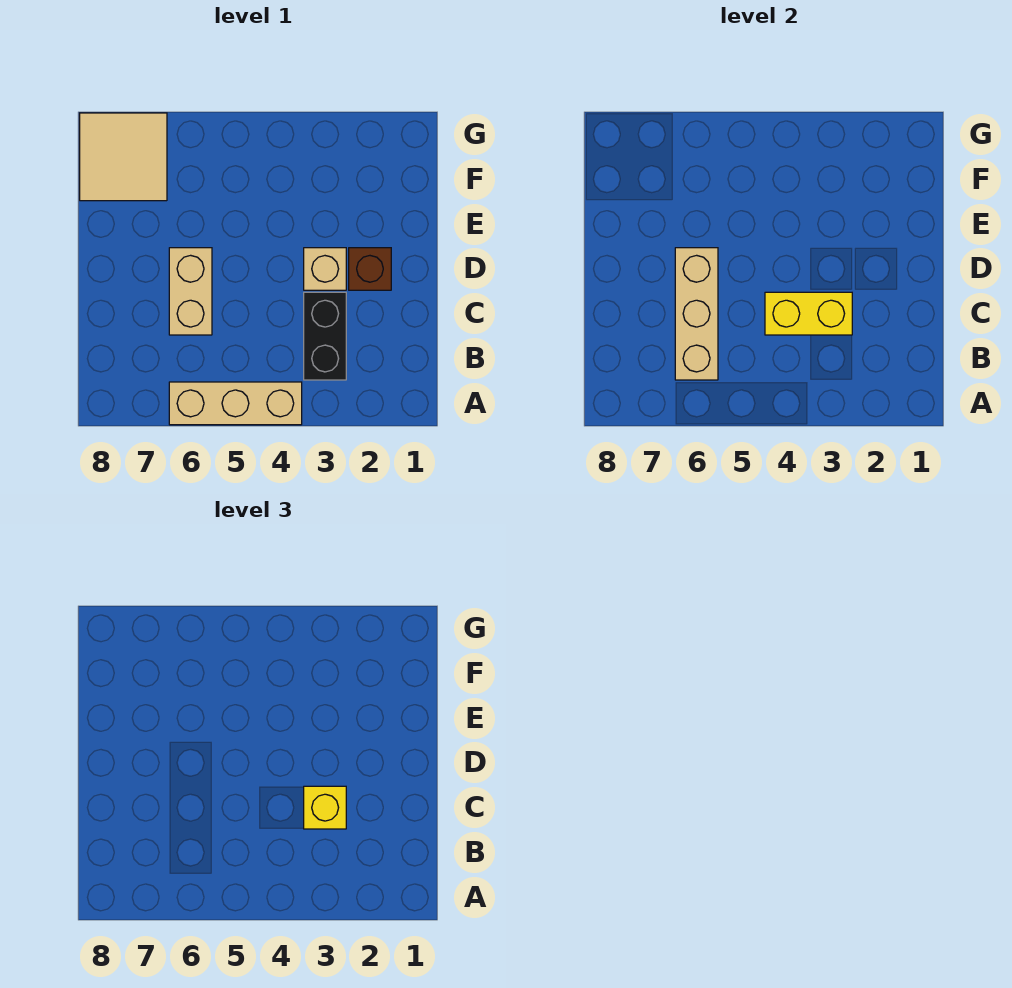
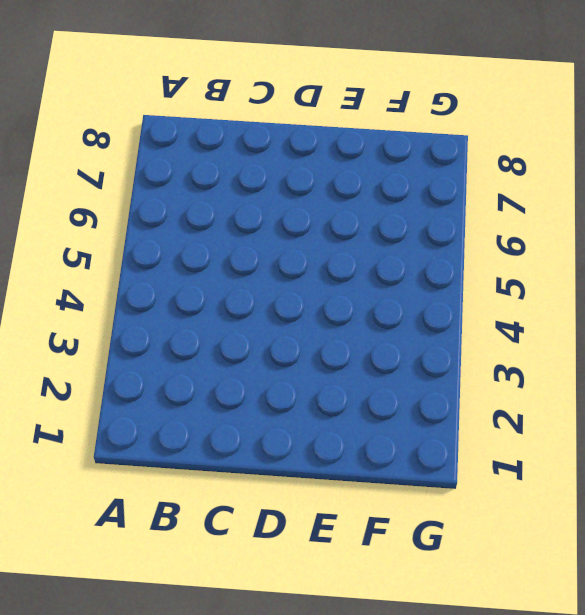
none -> tan 1x3 brick [169,382,302,425]
none -> black 1x2 brick [304,292,346,380]

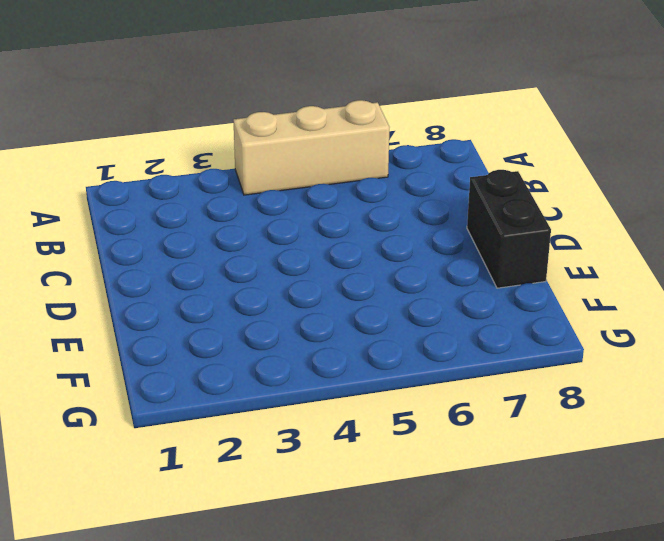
black 1x2 brick [467,170,551,288] -> black 1x2 brick moved to [304,292,346,380]
none -> tan 1x2 brick [169,248,212,335]
none -> brown 1x1 brick [349,248,391,290]

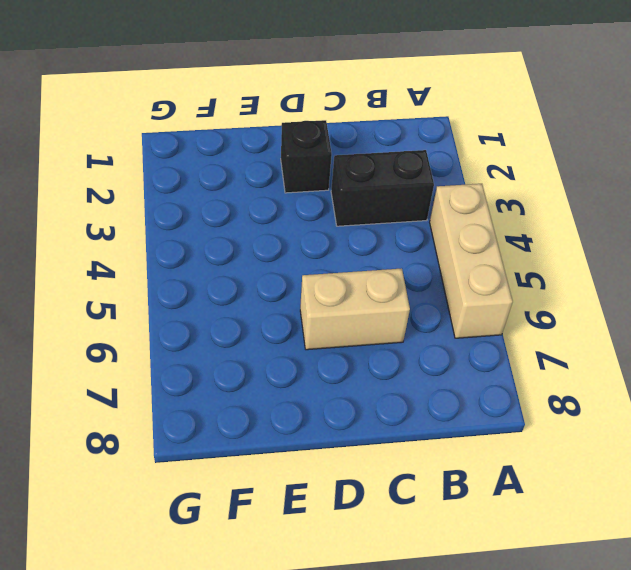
black 1x1 brick [281,120,332,193] -> brown 1x1 brick [349,248,391,290]
none -> tan 1x1 brick [304,248,346,290]
none -> tan 2x2 tile [80,113,167,201]

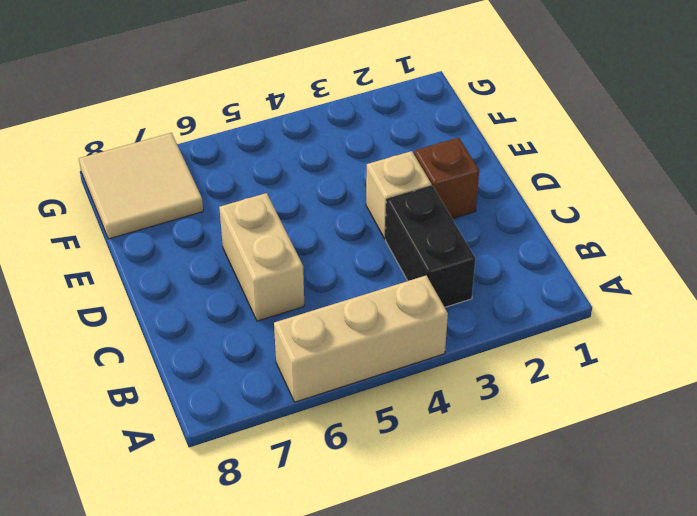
none -> tan 1x3 brick [675,248,718,380]
none -> yellow 1x2 brick [765,292,852,335]

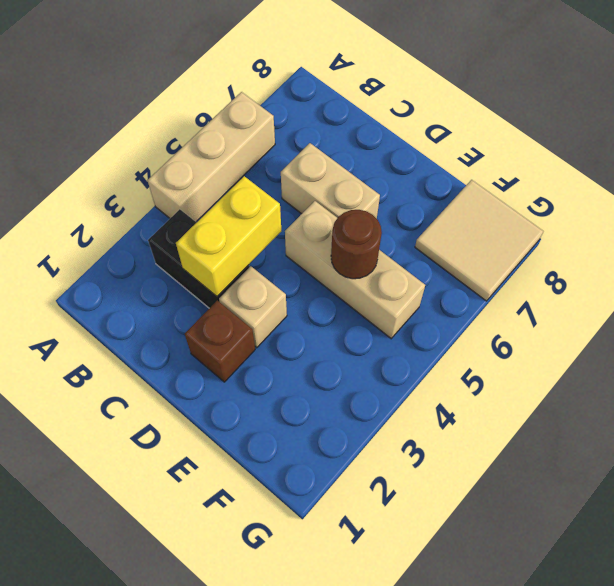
tan 1x3 brick [285,201,425,339] -> tan 1x3 brick moved to [675,248,718,380]
brown 1x1 round brick [331,210,382,279] -> none
none -> yellow 1x1 brick [304,786,346,829]

